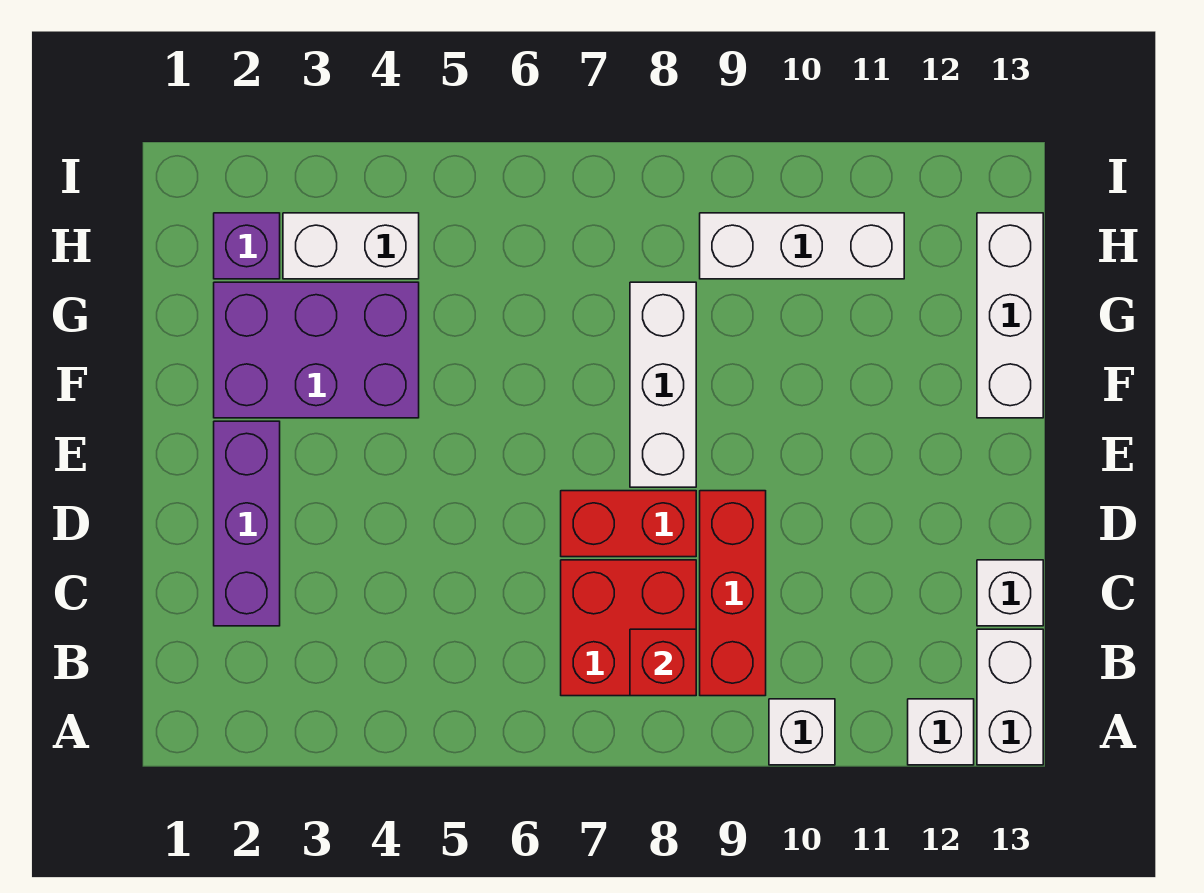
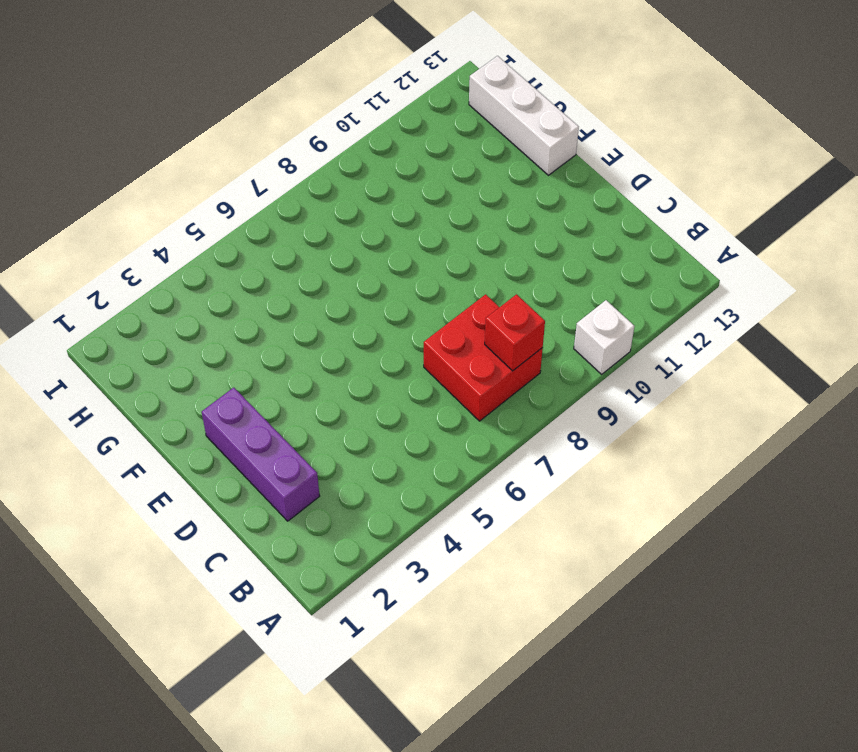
none -> white 1x1 brick [908,699,974,765]
none -> white 1x2 brick [977,629,1043,765]
none -> red 1x3 brick [700,491,766,696]

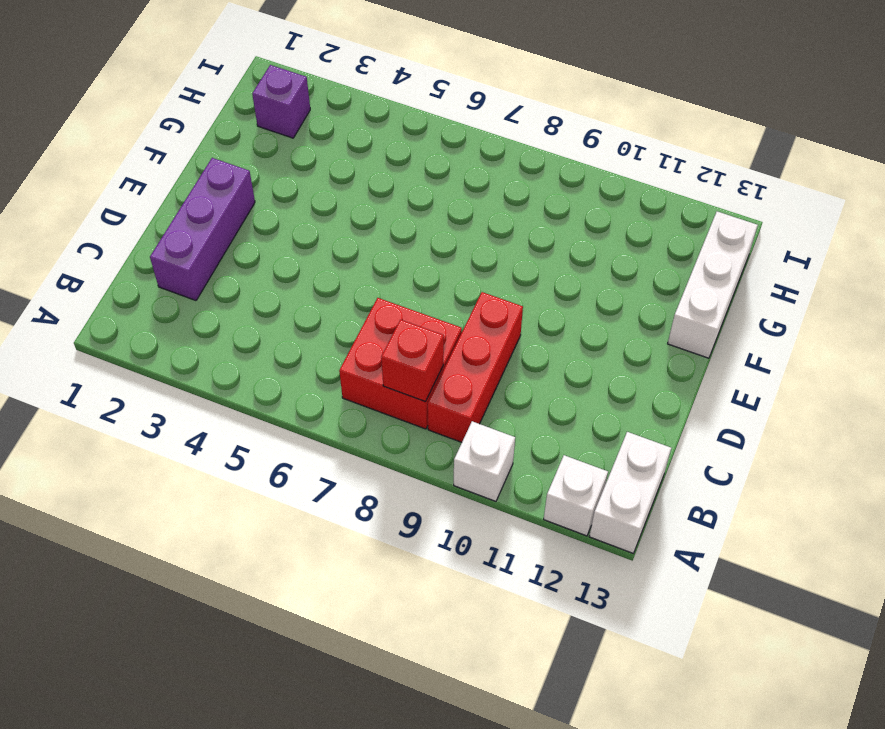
none -> white 1x1 brick [977,560,1043,626]
none -> red 1x2 brick [561,491,696,557]
none -> white 1x3 brick [630,282,696,487]

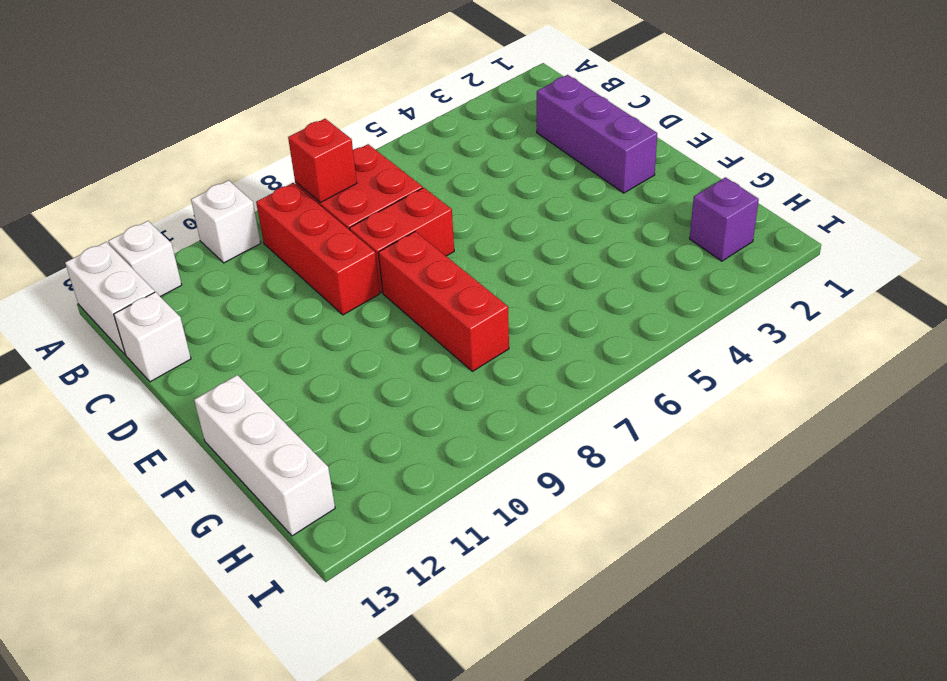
red 1x3 brick [378,232,509,371] -> white 1x3 brick [630,282,696,487]
none -> purple 2x3 brick [214,282,419,418]
none -> white 1x2 brick [283,213,419,279]
none -> white 1x3 brick [700,213,904,279]

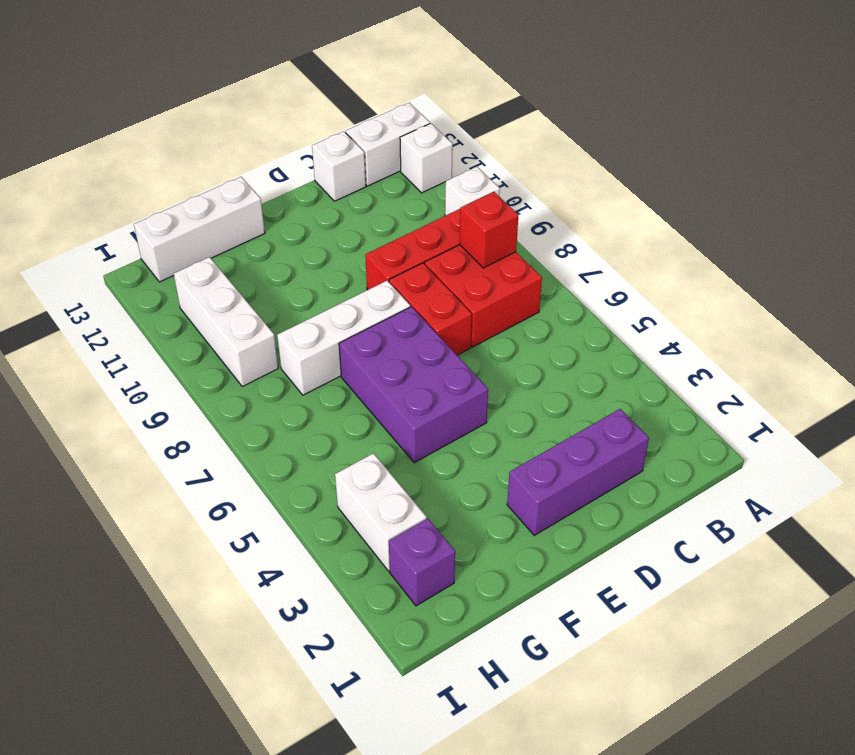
purple 2x3 brick [339,307,488,463] -> purple 2x3 brick moved to [214,282,419,418]

